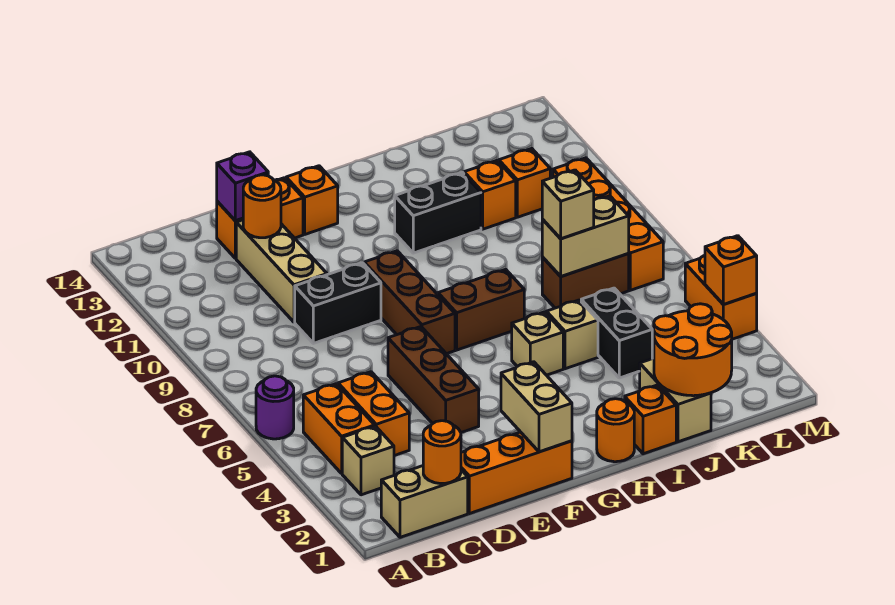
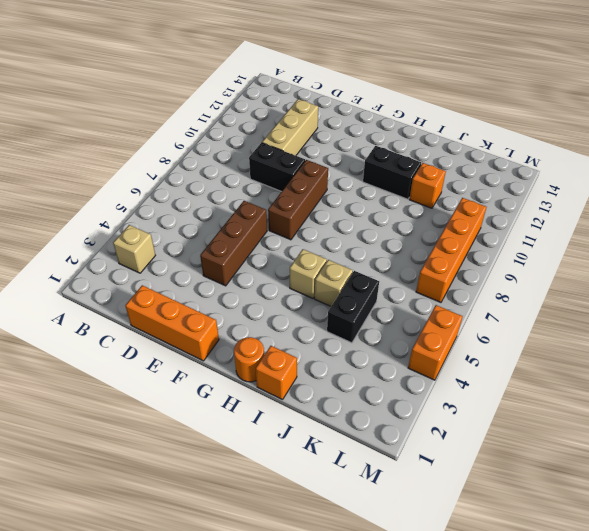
none -> purple 1x1 round brick [256,376,294,439]
none -> tan 1x2 brick [381,466,468,537]
none -> orange 1x2 brick [303,384,375,473]
none -> orange 1x2 brick [338,372,409,456]

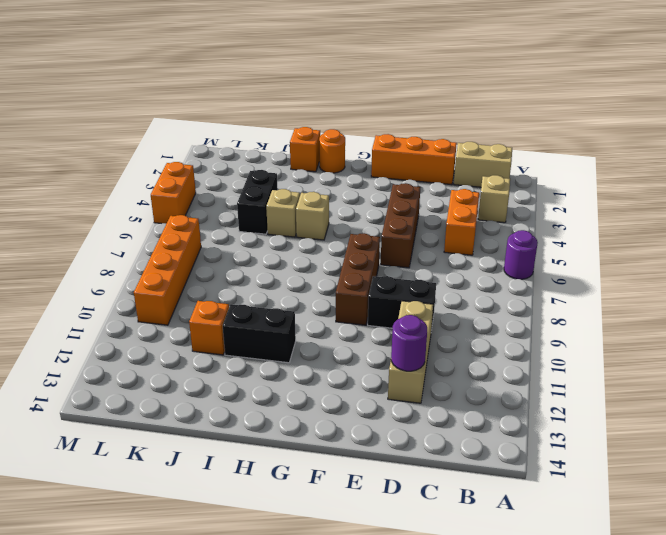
purple 1x1 round brick [391,315,427,371] -> orange 1x1 round brick [243,175,281,238]
none -> orange 1x2 brick [303,384,375,473]
none -> orange 1x2 brick [217,178,303,258]
none -> orange 1x1 brick [286,166,338,234]
none -> brown 1x2 brick [438,269,524,350]

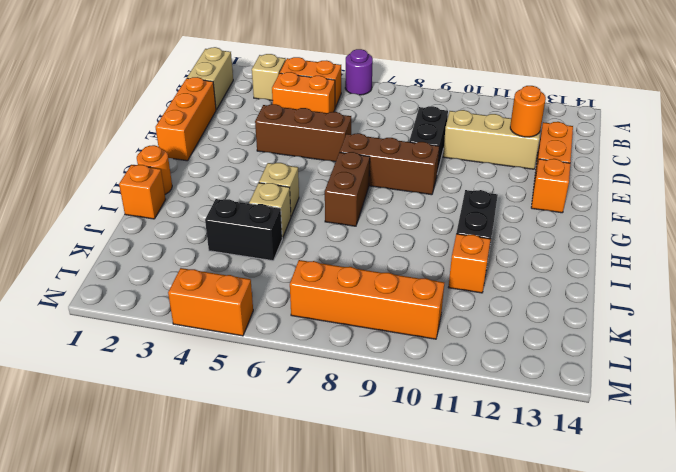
none -> tan 1x2 brick [640,358,711,442]
none -> brown 1x2 brick [542,254,629,308]
none -> orange 1x1 brick [499,149,550,217]
none -> orange 1x1 round brick [423,421,461,484]

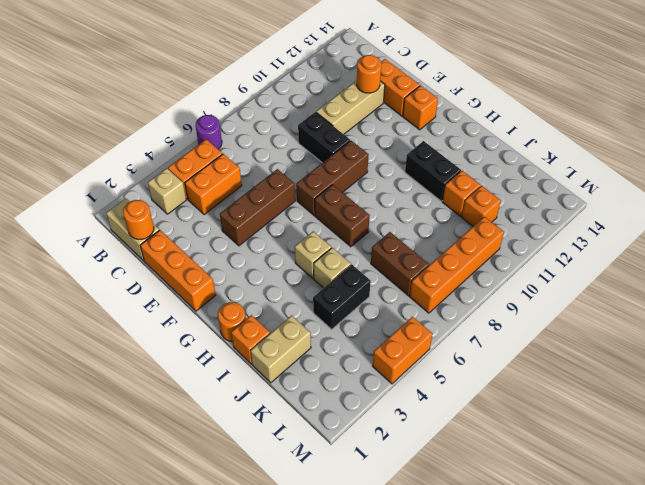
none -> purple 1x1 brick [217,152,268,221]
none -> tan 1x2 brick [501,362,572,452]
none -> orange 2x2 round brick [654,304,732,396]
none -> tan 1x2 brick [542,196,629,276]

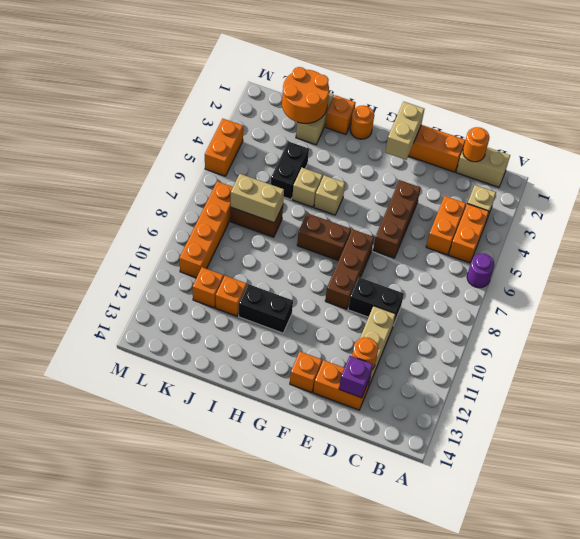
none -> orange 1x1 brick [705,236,757,305]
none -> tan 1x1 brick [542,170,594,239]

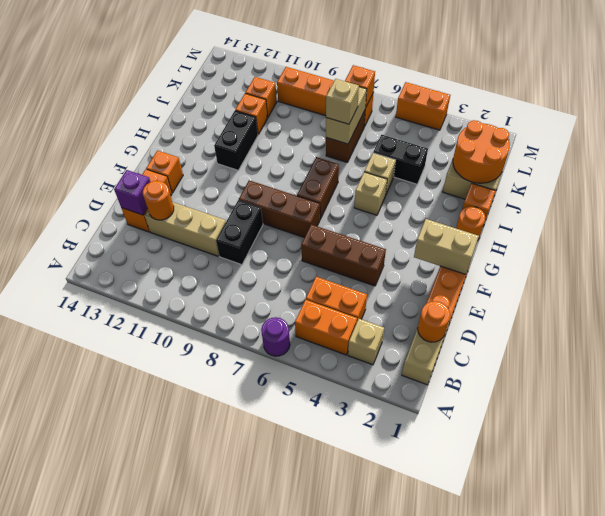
orange 1x1 brick [345,65,375,108] -> orange 1x1 brick moved to [705,236,757,305]

